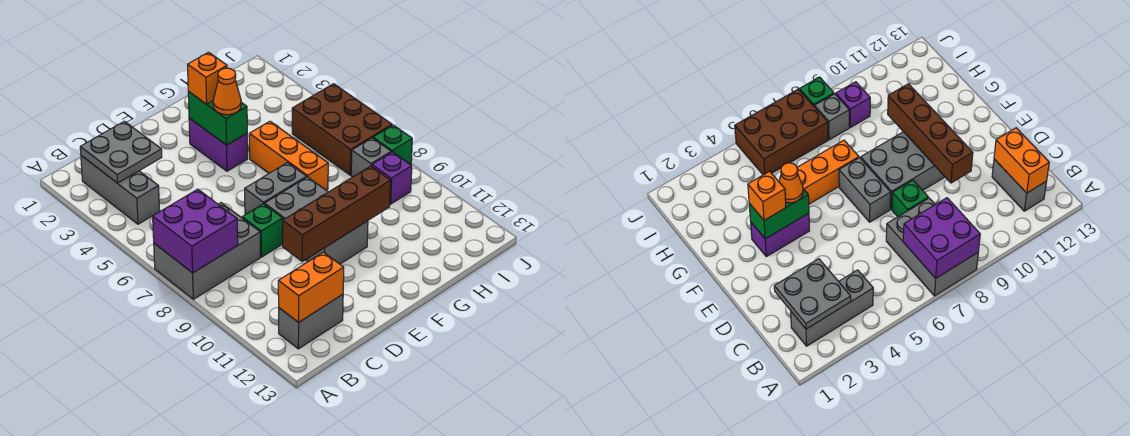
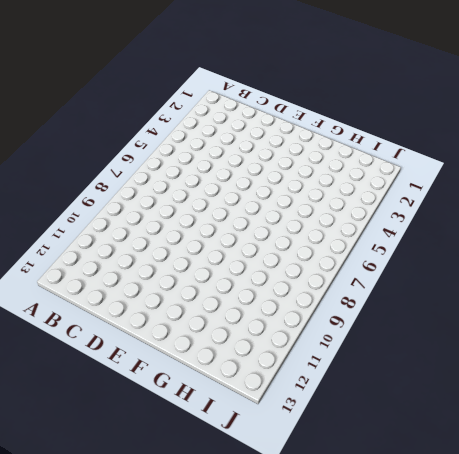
none -> grey 2x3 brick [154,203,260,299]
none -> grey 1x3 brick [81,156,160,224]
none -> grey 1x2 brick [279,294,343,349]

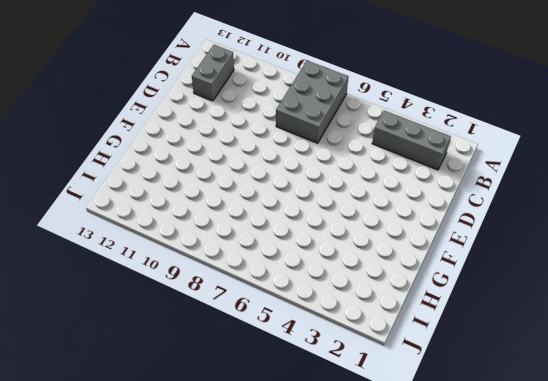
none -> green 1x1 brick [242,204,283,257]
none -> grey 1x2 brick [245,163,307,215]
none -> grey 2x3 brick [265,177,368,264]

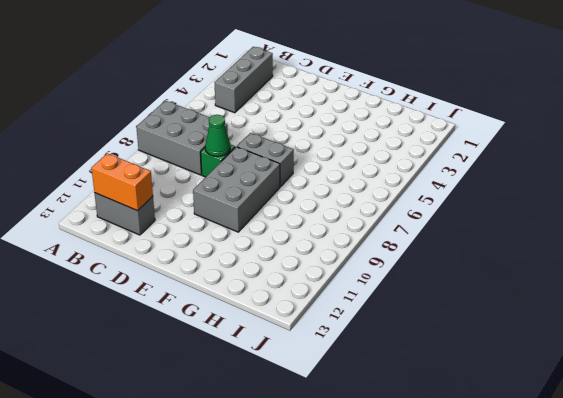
green 1x1 cone [205,115,230,157] -> none
none -> purple 1x2 brick [189,118,248,171]
none -> orange 1x3 brick [249,121,328,190]
none -> brown 2x3 brick [292,84,392,175]

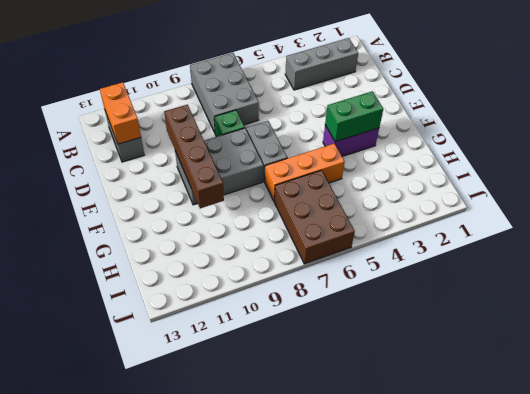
brown 2x3 brick [274,170,355,264] -> brown 2x3 brick turned to [292,84,392,175]
none -> grey 1x1 brick [351,138,391,177]
none -> purple 1x1 brick [372,152,412,204]
none -> green 1x1 brick [373,125,412,165]

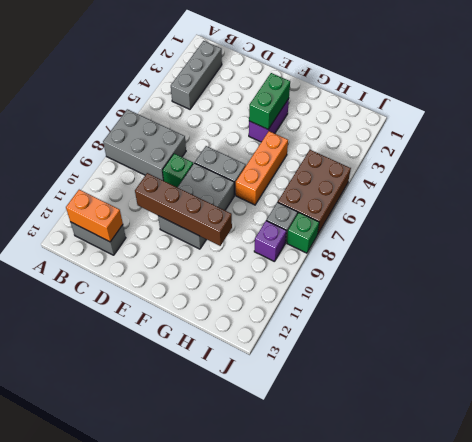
none -> purple 2x2 brick [153,189,238,273]
none -> grey 2x2 plate [80,121,162,183]
none -> orange 1x1 brick [188,52,227,104]

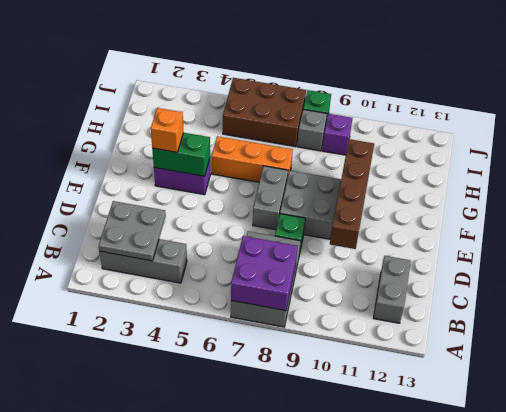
none -> orange 1x2 brick [278,252,344,322]
none -> orange 1x1 cone [213,68,241,115]

